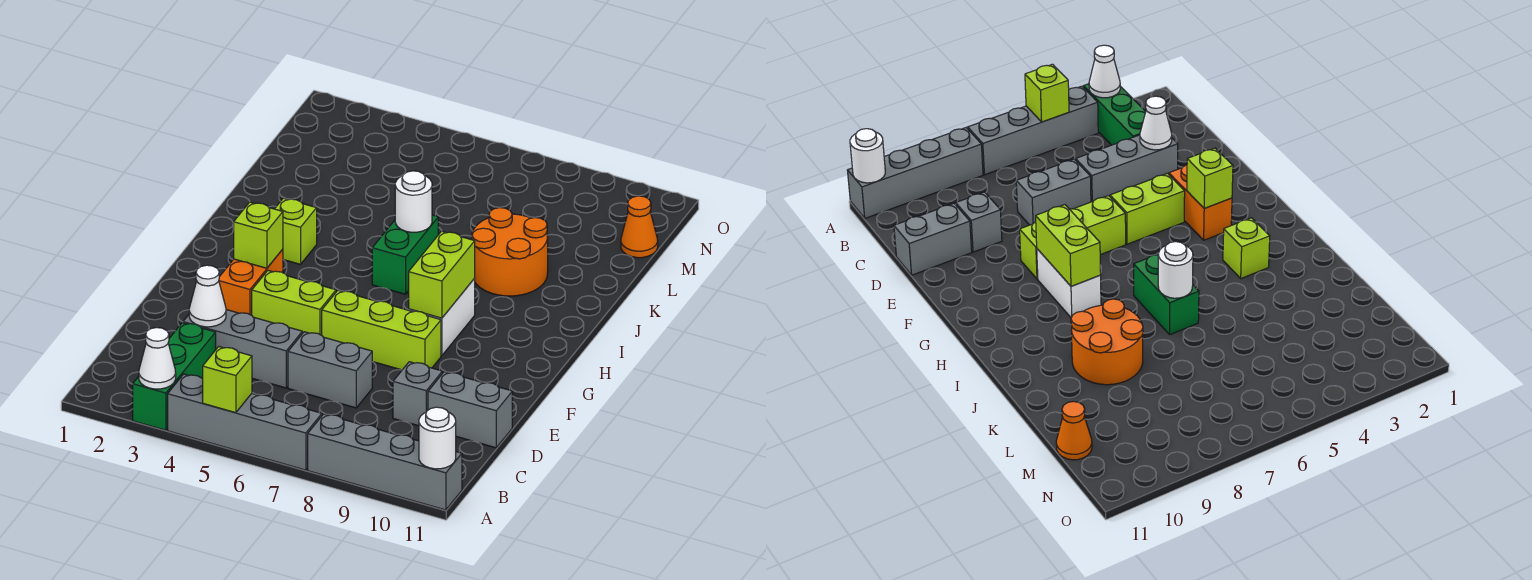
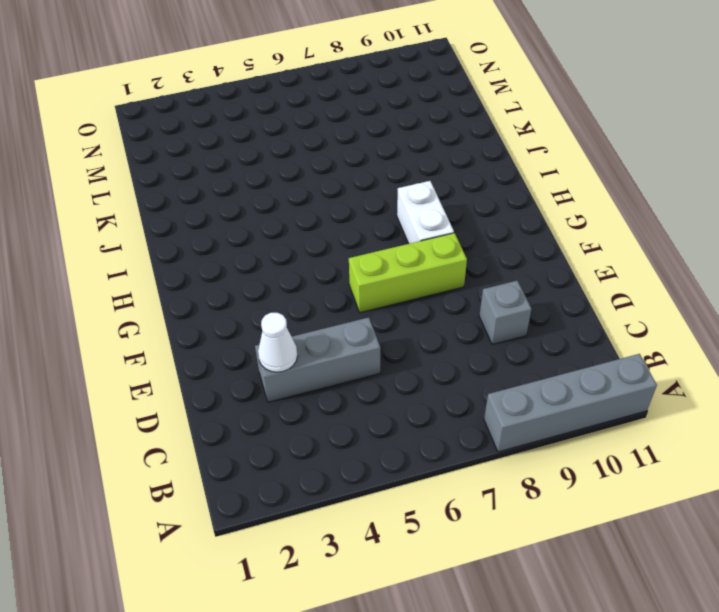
none -> green 1x3 brick [133,323,216,430]
none -> grey 1x4 brick [168,374,322,470]
none -> grey 1x2 brick [288,332,372,408]

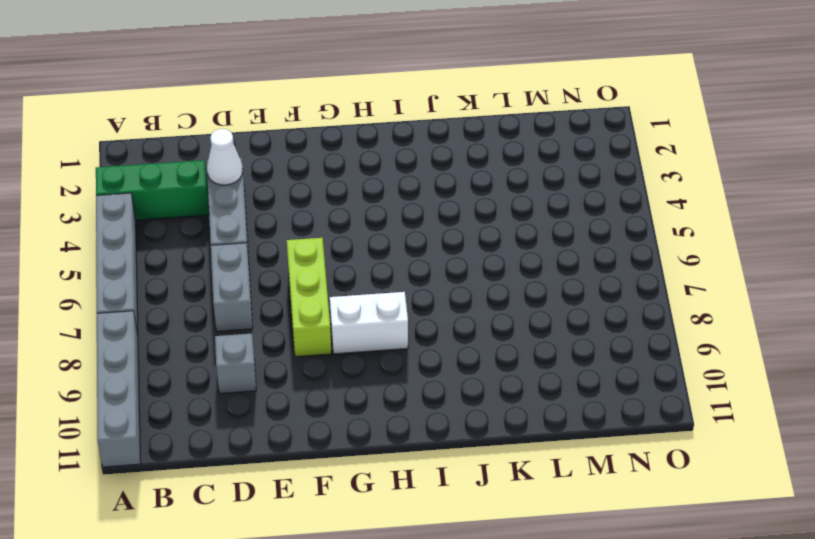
none -> grey 1x2 brick [428,372,512,448]
none -> orange 1x2 brick [219,249,283,315]
none -> lime 1x2 brick [252,271,336,335]

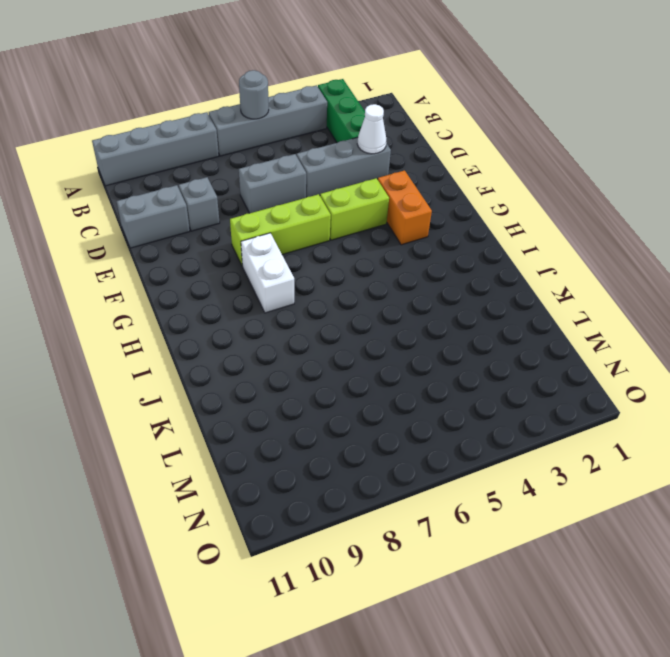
grey 1x1 round brick [239,70,269,119] -> none
none -> lime 1x1 brick [275,198,317,264]
none -> green 1x2 brick [372,215,438,294]
none -> orange 2x2 round brick [472,208,548,296]

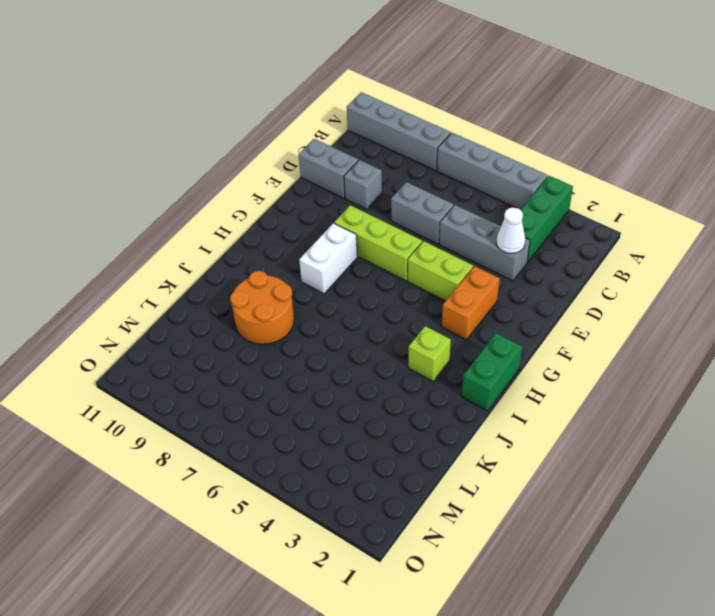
green 1x2 brick [462,333,522,411] -> green 1x2 brick moved to [372,215,438,294]
none -> orange 1x1 cone [621,196,658,258]
none -> white 1x1 cone [139,328,176,389]
none -> lime 1x1 brick [203,347,252,413]

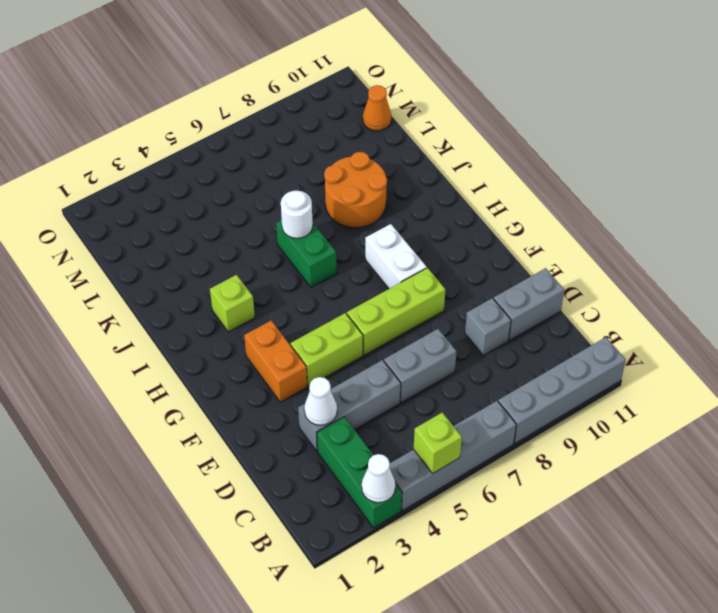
none -> white 1x1 round brick [419,407,456,469]
none -> lime 1x1 brick [234,202,283,268]
none -> lime 1x2 brick [409,231,475,318]

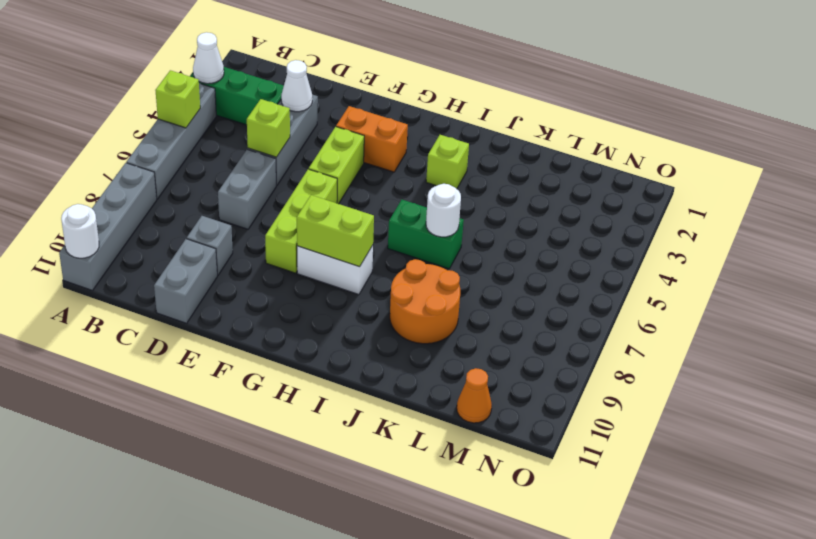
lime 1x1 brick [247,99,290,157] -> lime 1x1 brick moved to [234,202,283,268]

